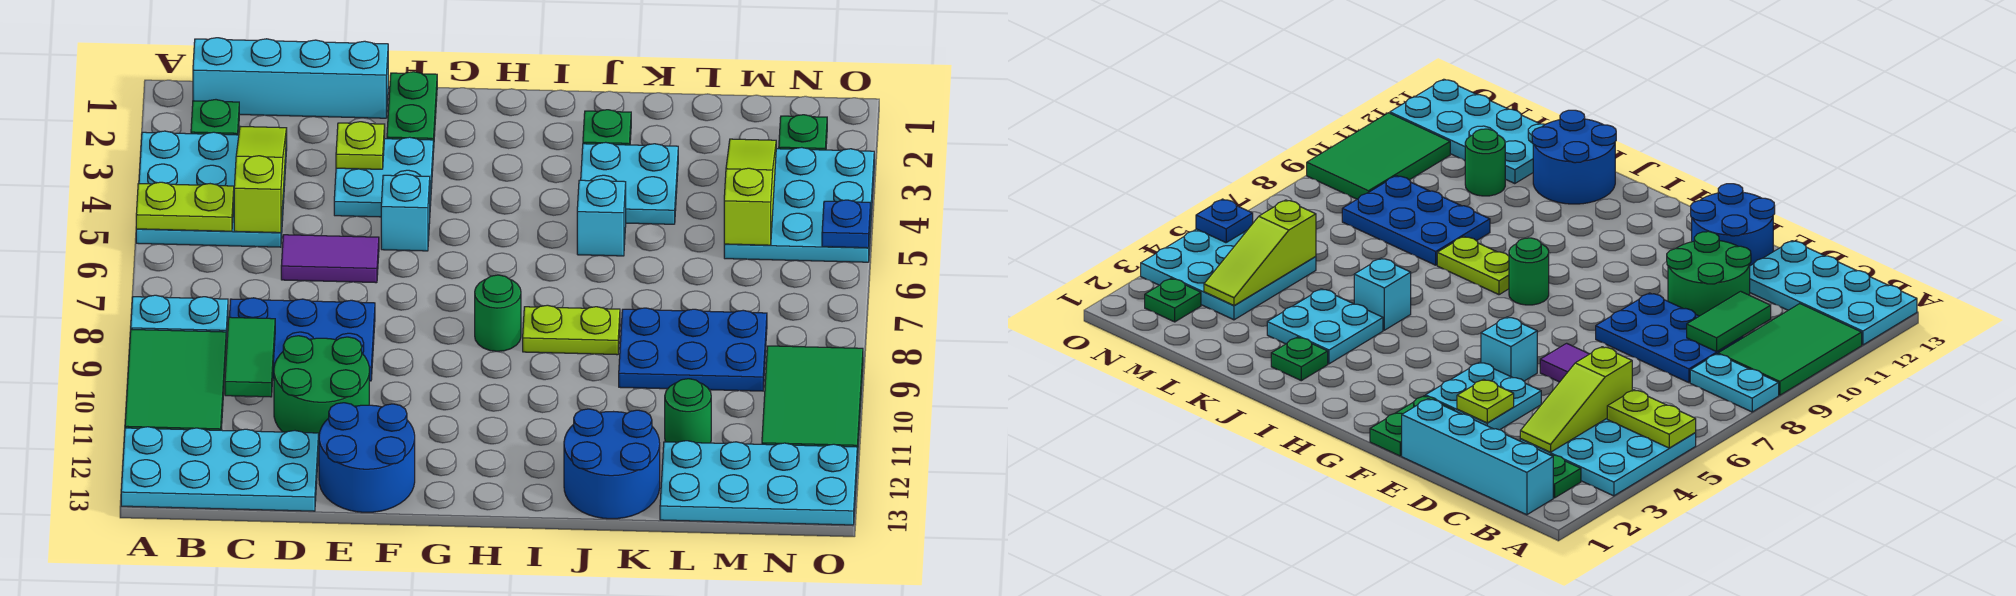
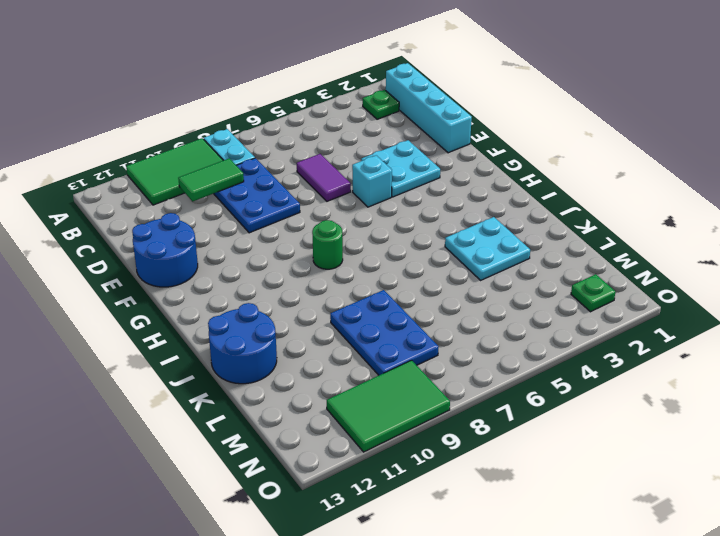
none -> cyan 3x3 plate [136,131,287,247]
none -> cyan 2x4 plate [121,427,319,511]
none -> green 2x2 round brick [274,336,369,434]
none -> green 1x2 plate [387,72,437,152]

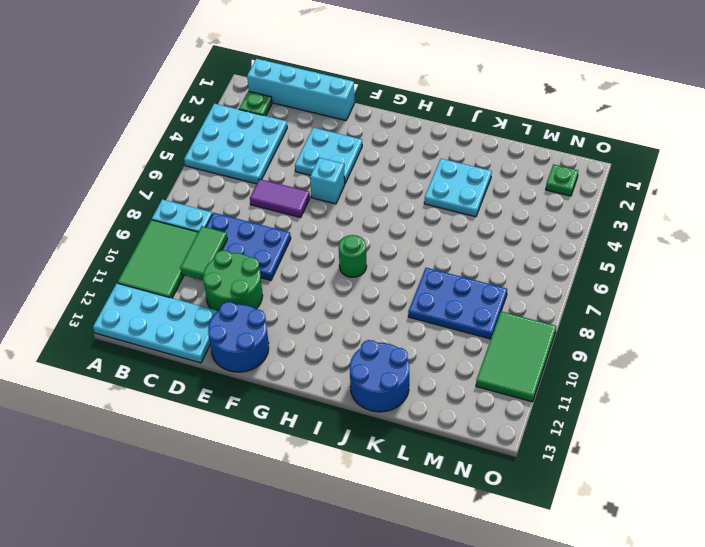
none -> green 1x2 plate [387,72,437,152]
none -> lime 1x2 plate [523,305,620,355]
none -> green 1x1 plate [583,110,631,145]
none -> cyan 1x1 brick [577,179,626,256]

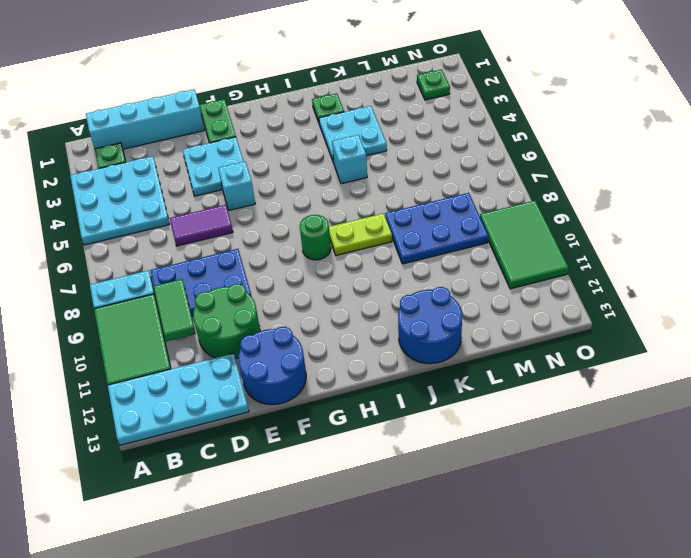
none -> green 1x1 round brick [665,379,711,443]
none -> cyan 2x4 plate [660,441,857,525]
none -> cyan 3x3 plate [724,147,874,262]
none -> lime 1x2 plate [136,182,234,231]

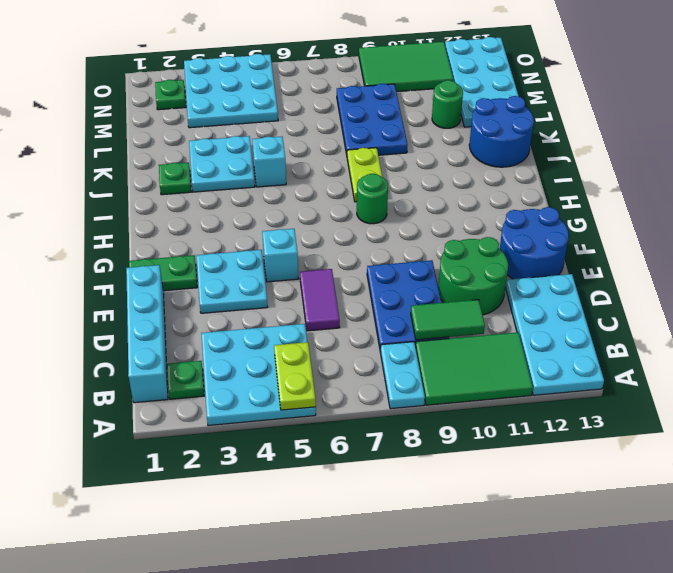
none -> lime 1x3 slope [234,126,287,233]
none -> lime 1x1 plate [336,122,385,169]
none -> lime 1x3 slope [724,139,776,245]
none -> blue 1x1 plate [822,200,871,248]

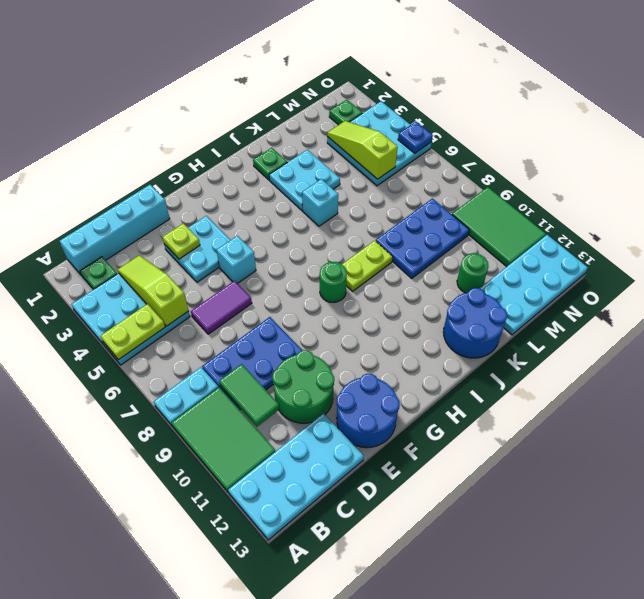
none -> green 1x2 plate [387,72,437,152]

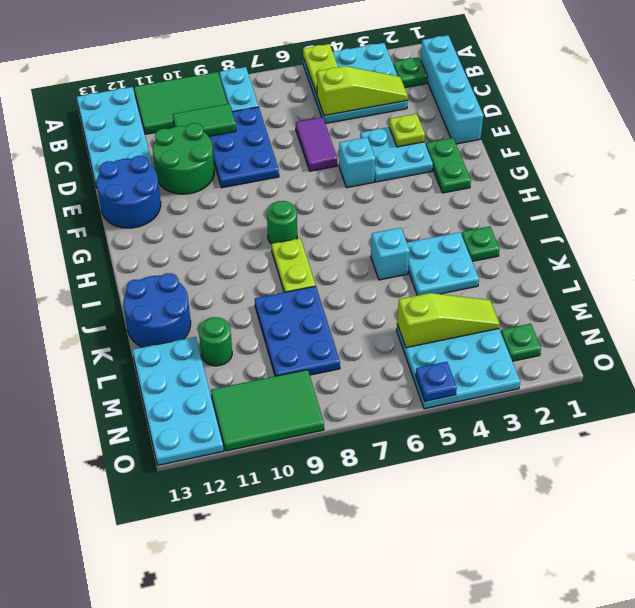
green 1x2 plate [426,138,471,193] -> green 1x2 plate turned to [387,72,437,152]

